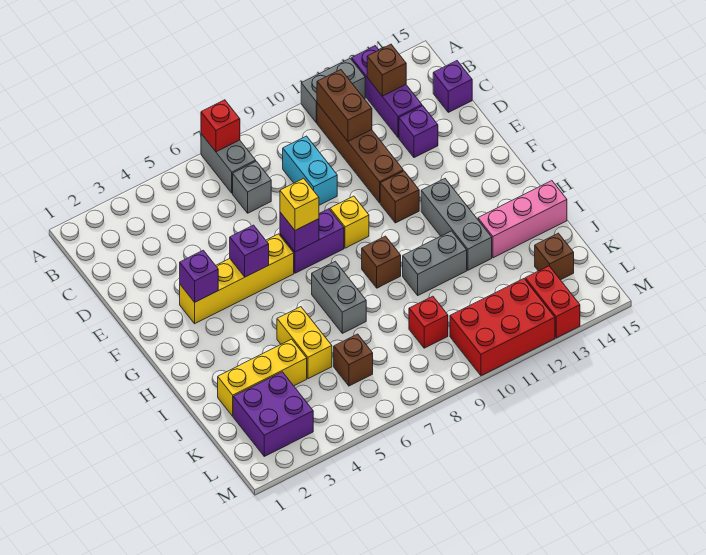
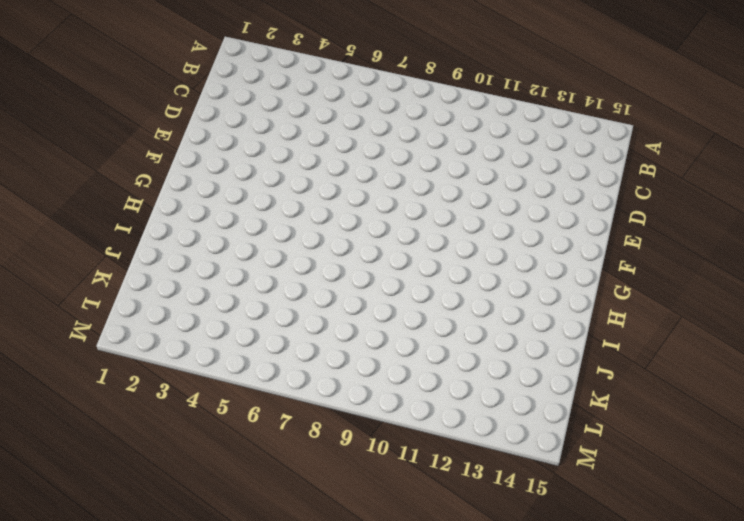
none -> grey 1x2 brick [201,134,256,193]
none -> grey 1x2 brick [301,58,365,123]
none -> purple 1x3 brick [352,46,422,138]
none -> brown 1x4 brick [317,103,403,203]

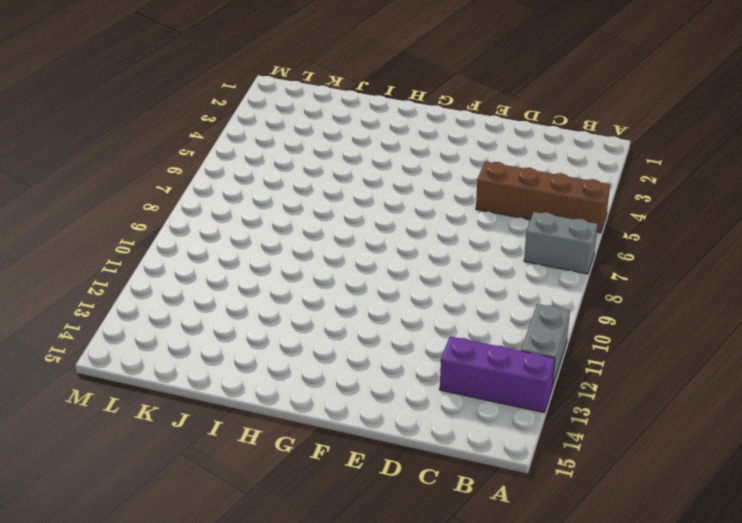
brown 1x4 brick [476,162,610,233] -> brown 1x4 brick moved to [317,103,403,203]
none -> grey 1x1 brick [233,161,271,213]
none -> cyan 1x2 brick [283,136,337,205]
none -> purple 1x1 brick [433,61,472,112]
none -> purple 1x1 brick [399,106,438,158]

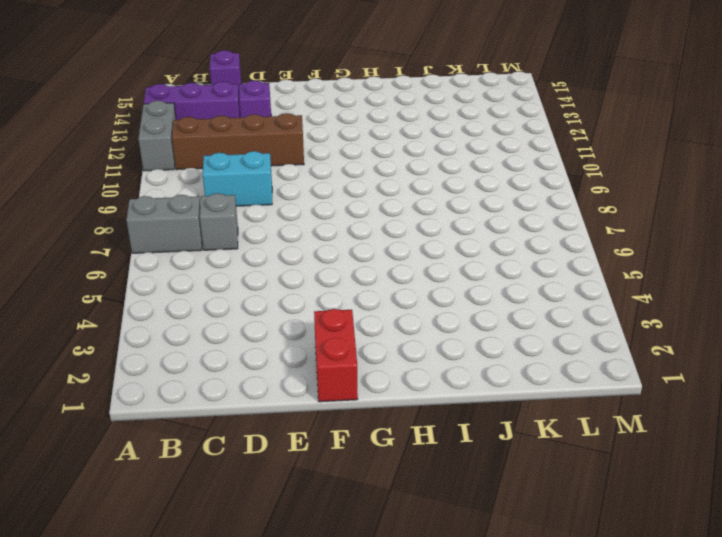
red 1x2 brick [314,309,358,402] -> red 1x2 brick turned to [525,266,580,338]
none -> yellow 1x4 brick [180,234,294,324]
none -> purple 1x2 brick [280,209,344,273]
none -> yellow 1x1 brick [330,196,369,248]
none -> brown 1x1 brick [380,171,419,223]

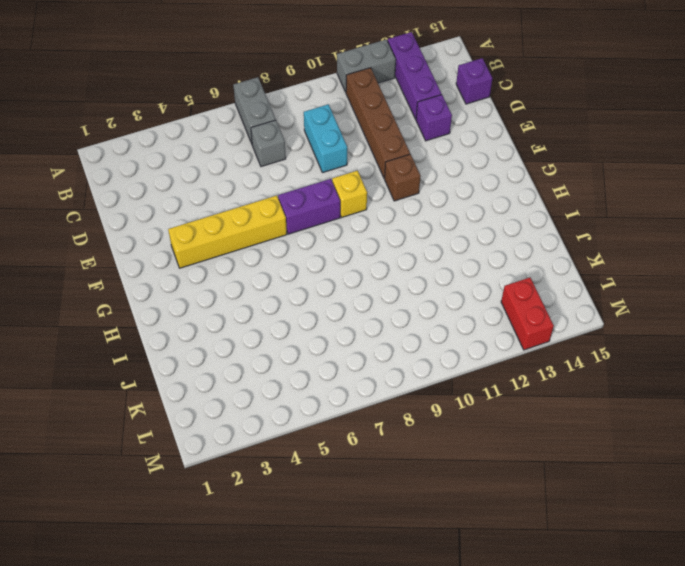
none -> grey 1x3 brick [421,179,492,270]
none -> grey 1x2 brick [312,261,366,333]
none -> brown 1x1 brick [362,236,401,288]
none -> yellow 1x2 brick [277,307,332,379]

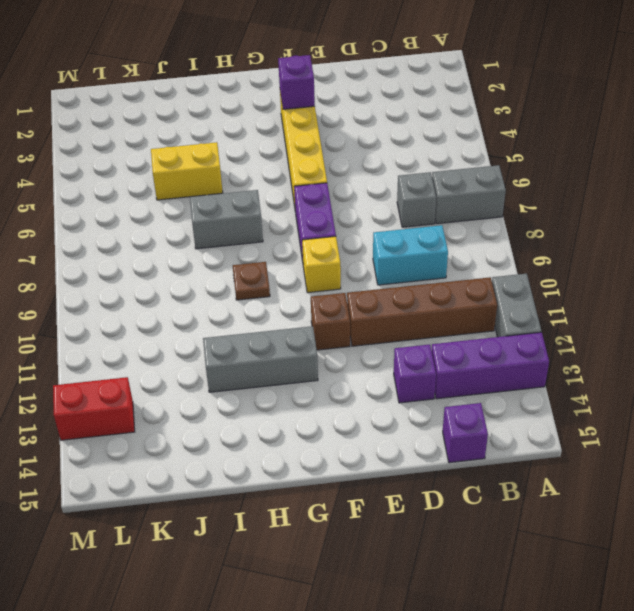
brown 1x1 plate [233,262,270,300] -> brown 1x1 brick [362,236,401,288]
none -> grey 1x2 brick [403,231,467,295]
none -> pink 1x3 brick [478,181,567,258]
none -> yellow 1x3 brick [218,339,307,416]
none -> purple 2x2 brick [233,372,313,456]

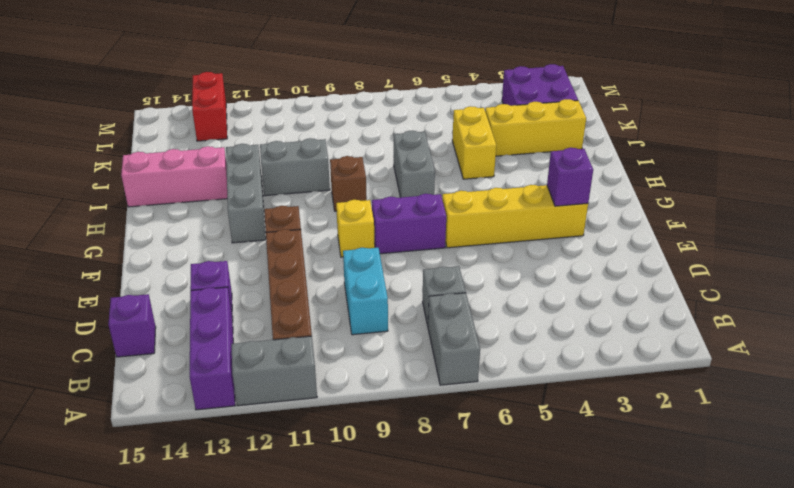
none -> brown 1x1 brick [334,334,373,386]
none -> red 1x1 brick [409,296,448,348]
none -> brown 1x1 brick [535,233,574,280]
none -> red 2x3 brick [450,279,555,376]

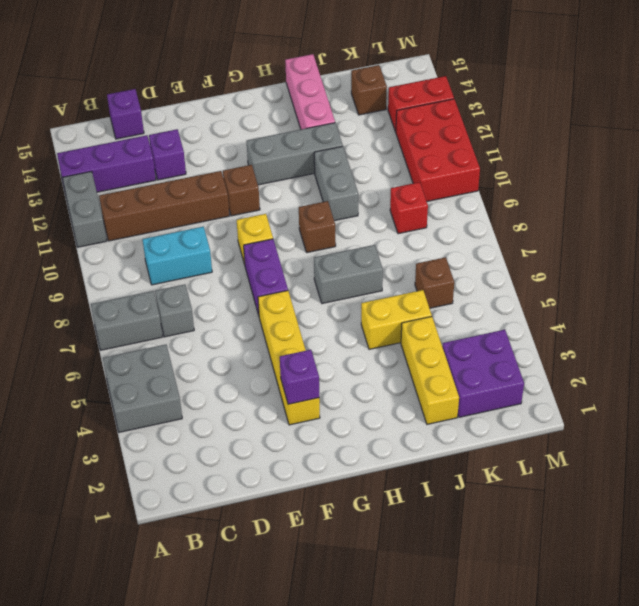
grey 2x2 brick [103,345,182,432] -> none
none -> red 1x1 brick [201,100,240,152]
none -> brown 1x2 brick [317,70,372,141]
none -> brown 1x1 brick [367,44,406,96]
none -> purple 1x1 brick [230,225,269,277]

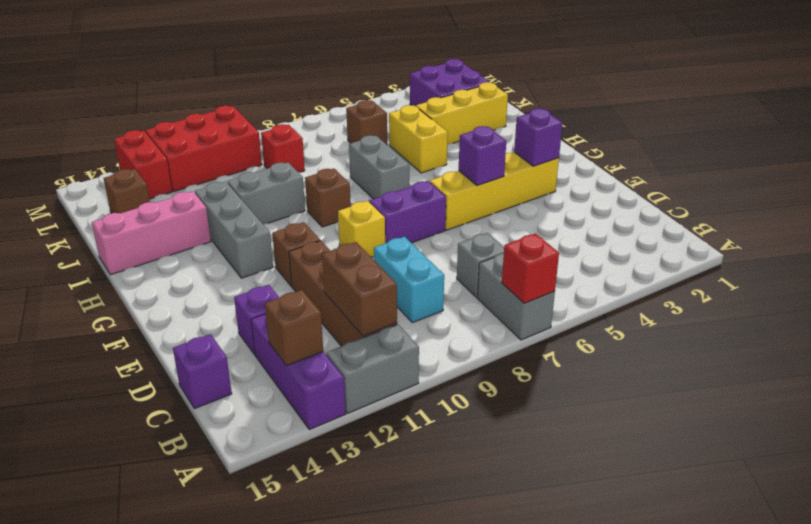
none -> purple 1x1 brick [280,212,319,252]
none -> yellow 1x1 brick [280,178,319,230]

